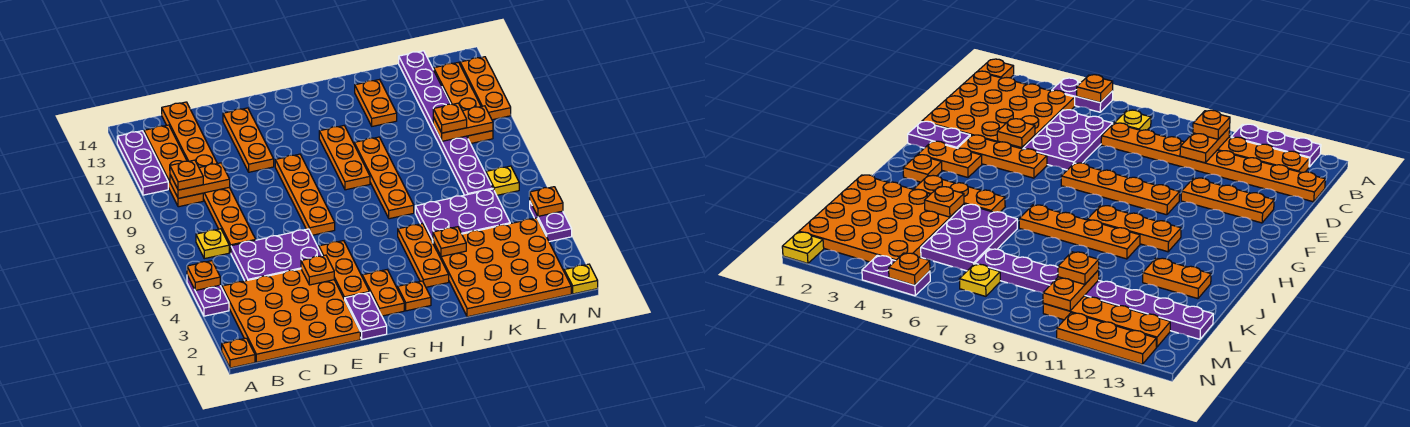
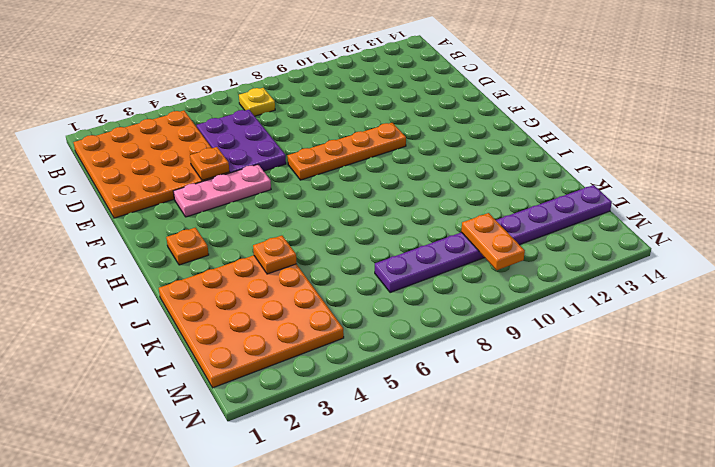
pink 1x3 plate [173,165,271,217] -> orange 1x3 plate [319,241,369,300]
none -> orange 1x1 plate [222,338,255,368]
none -> purple 1x2 plate [187,275,229,316]
none -> purple 1x3 plate [117,131,168,195]
none -> orange 1x4 plate [144,125,203,207]

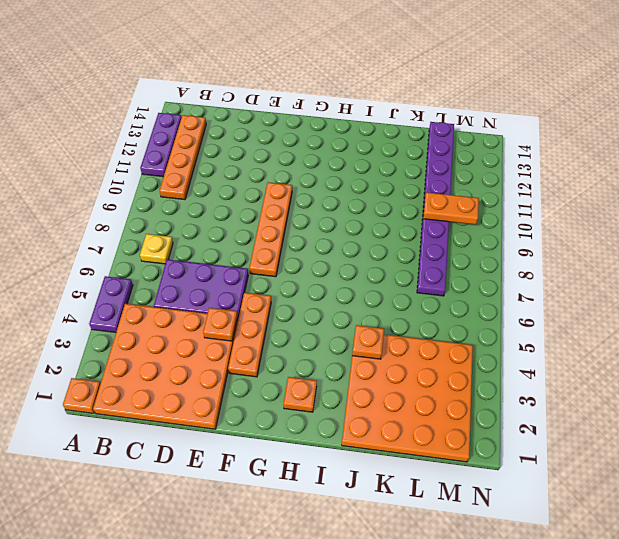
none -> orange 1x8 plate [162,102,256,253]
none -> orange 1x3 plate [223,108,274,172]
none -> purple 1x2 plate [345,292,387,339]
none -> orange 1x2 plate [362,270,404,316]

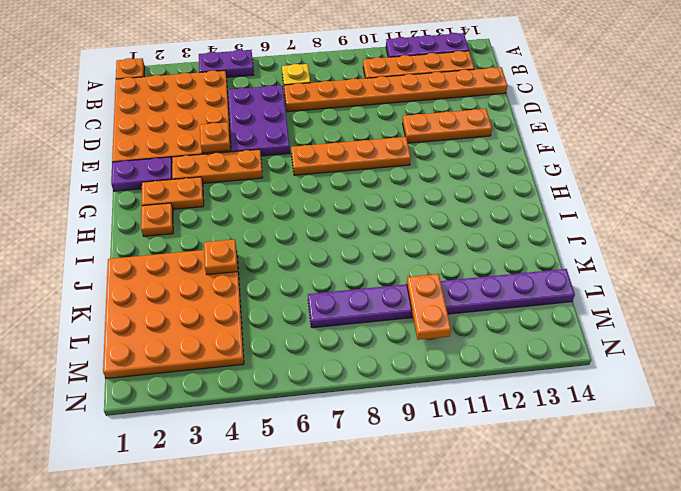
none -> orange 1x3 plate [319,126,370,190]
none -> orange 1x3 plate [398,223,449,287]
none -> orange 1x4 plate [354,137,414,219]
none -> purple 2x3 plate [415,189,510,243]

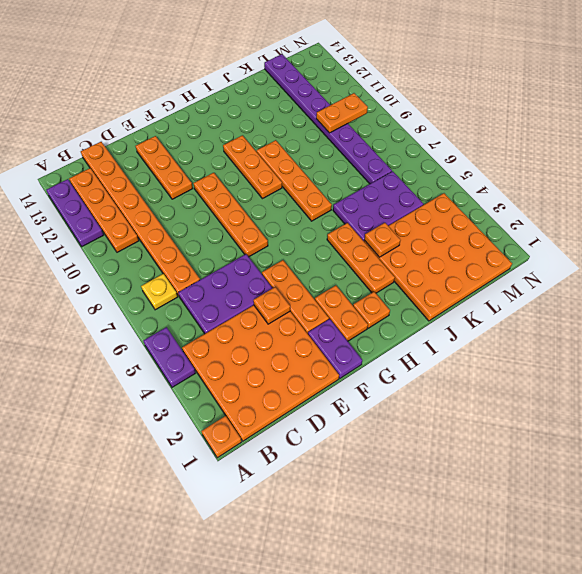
none -> orange 1x2 plate [355,80,397,126]
none -> yellow 1x1 plate [486,166,519,195]
none -> orange 1x4 plate [434,62,493,144]
none -> yellow 1x1 plate [564,264,598,294]

